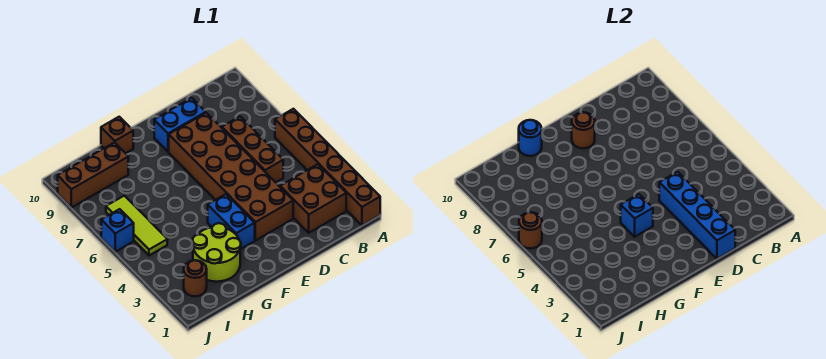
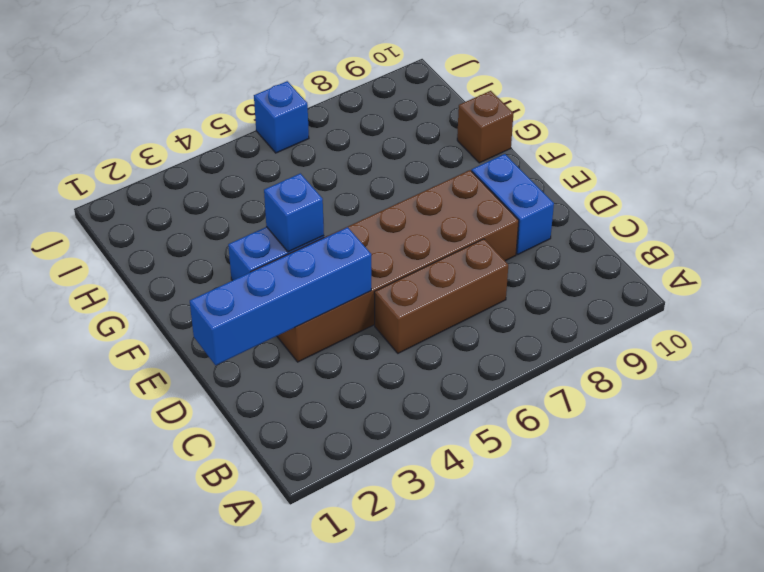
none -> brown 1x6 brick [275,109,380,225]
none -> brown 2x2 brick [280,164,346,233]
none -> lime 2x2 round brick [193,223,241,282]

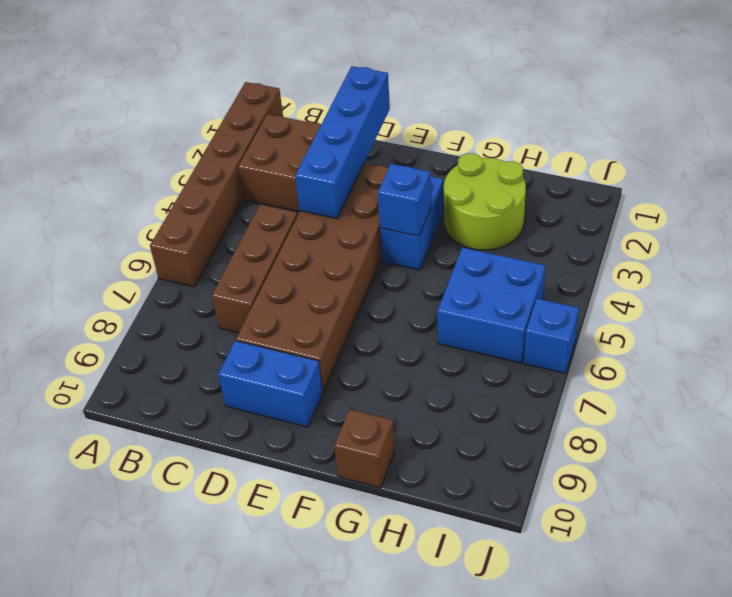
blue 2x2 brick [438,248,545,363] -> lime 1x3 tile [106,196,167,255]
none -> brown 1x3 brick [58,143,128,208]
none -> brown 1x1 round brick [184,260,207,296]
none -> brown 1x1 round brick [572,112,595,149]

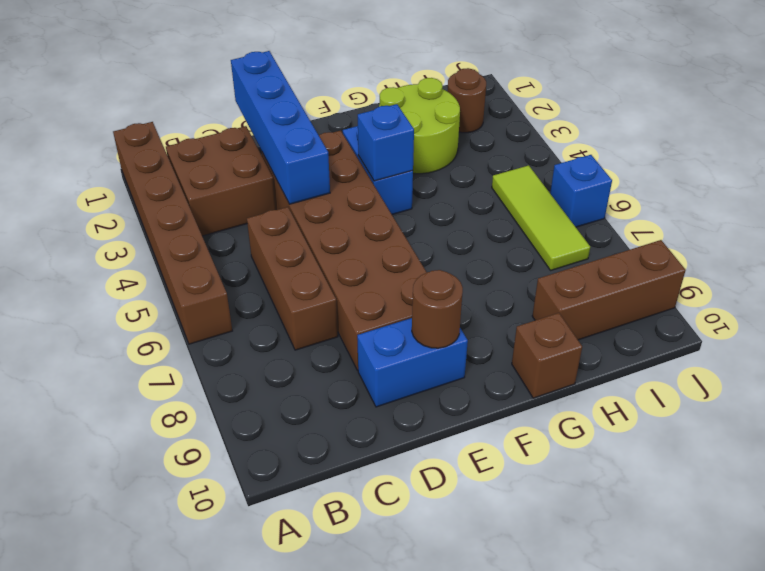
none -> blue 1x1 round brick [519,120,542,156]
none -> brown 1x1 round brick [519,212,542,249]

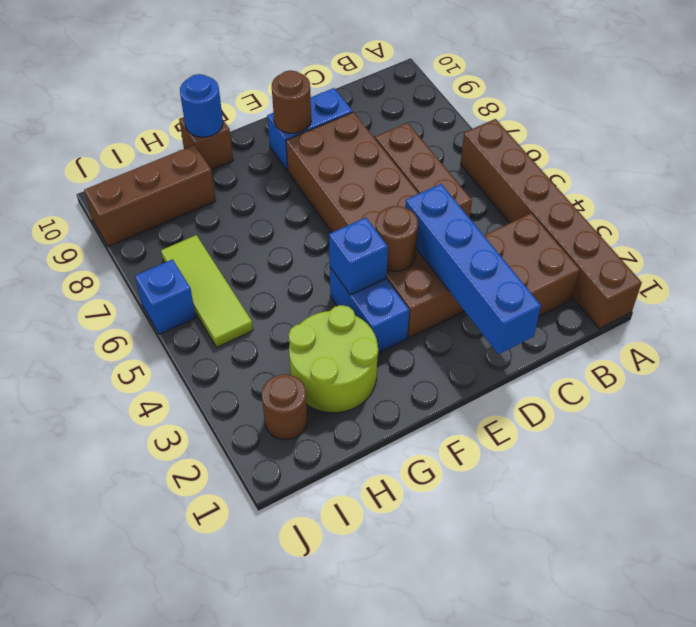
brown 1x1 round brick [376,206,418,271] -> brown 1x1 round brick moved to [519,212,542,249]

